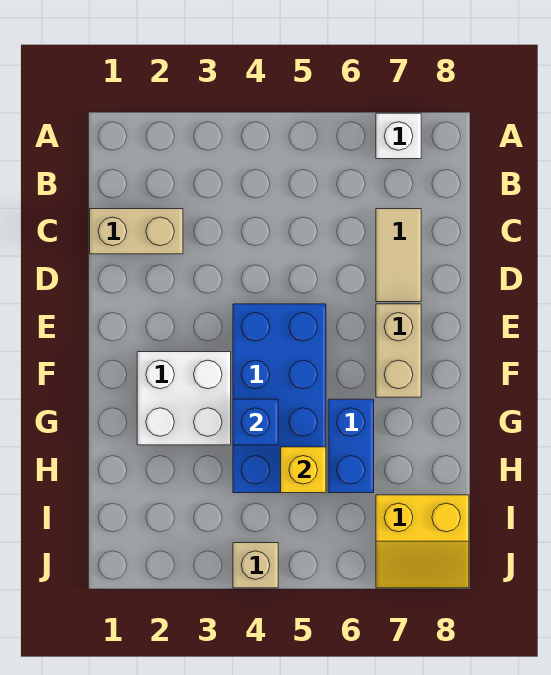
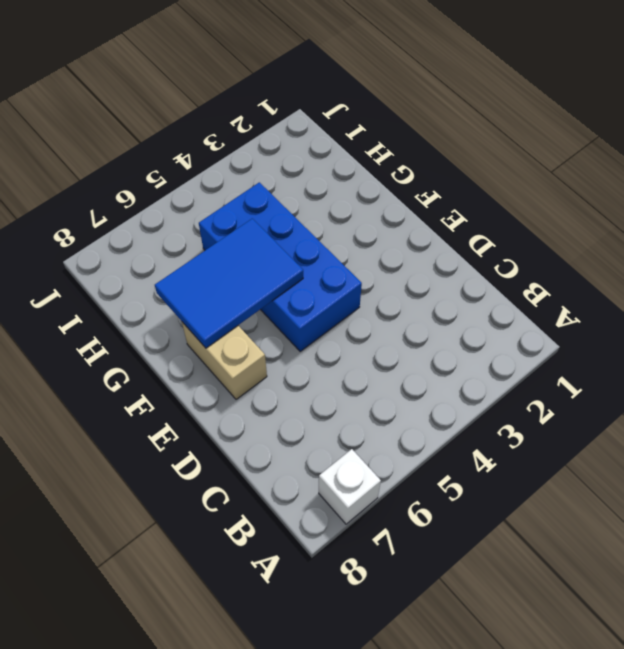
blue 2x3 tile [155,219,303,348] -> none
none -> tan 1x2 brick [90,209,183,254]
none -> tan 1x2 tile [376,209,421,302]

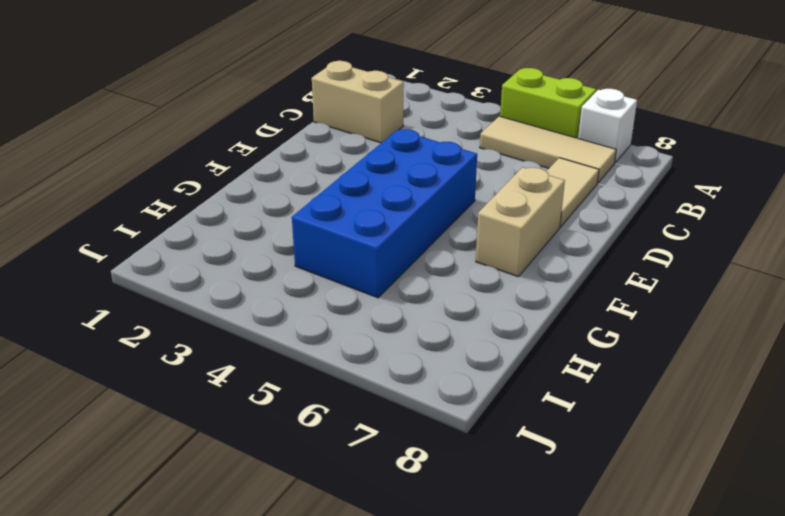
lime 1x2 brick [500,68,596,138] -> none
tan 1x3 tile [480,116,616,183] -> none
none -> white 2x2 brick [137,352,231,445]
none -> blue 1x2 brick [328,399,374,493]

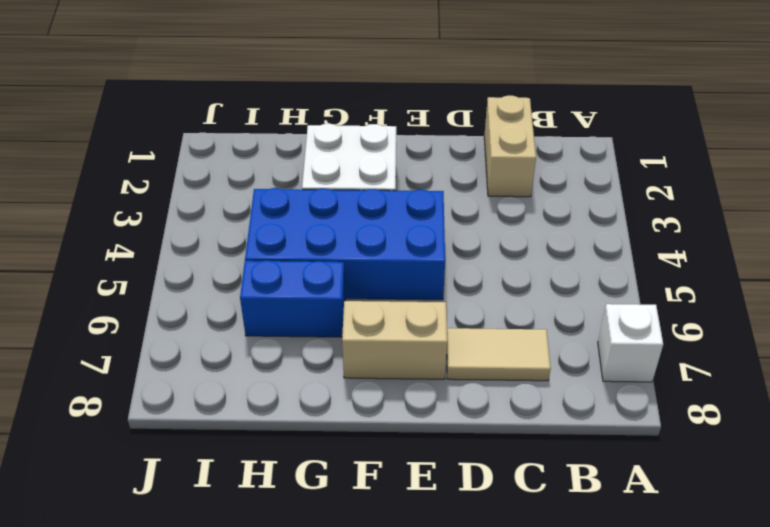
none -> yellow 2x2 slope [376,495,469,588]
none -> tan 1x1 brick [233,543,278,588]

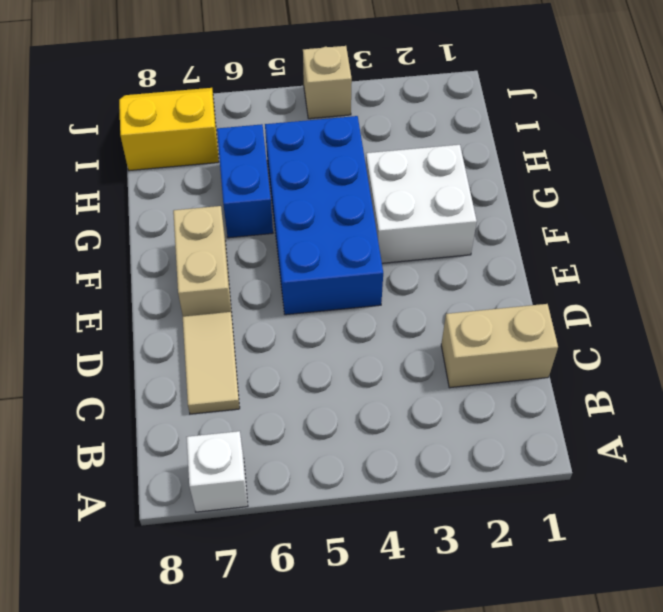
none -> blue 1x1 brick [233,399,278,445]
none -> yellow 1x1 brick [281,447,326,493]

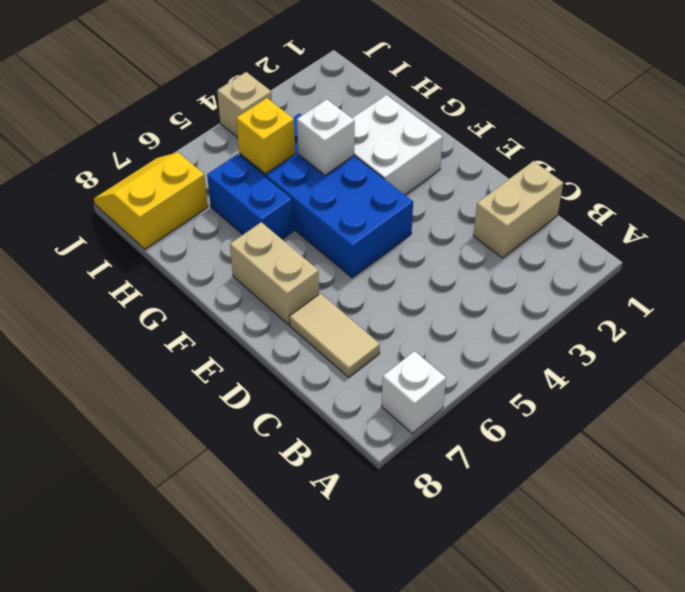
white 1x1 brick [297,99,355,175] -> blue 1x1 brick [233,399,278,445]

